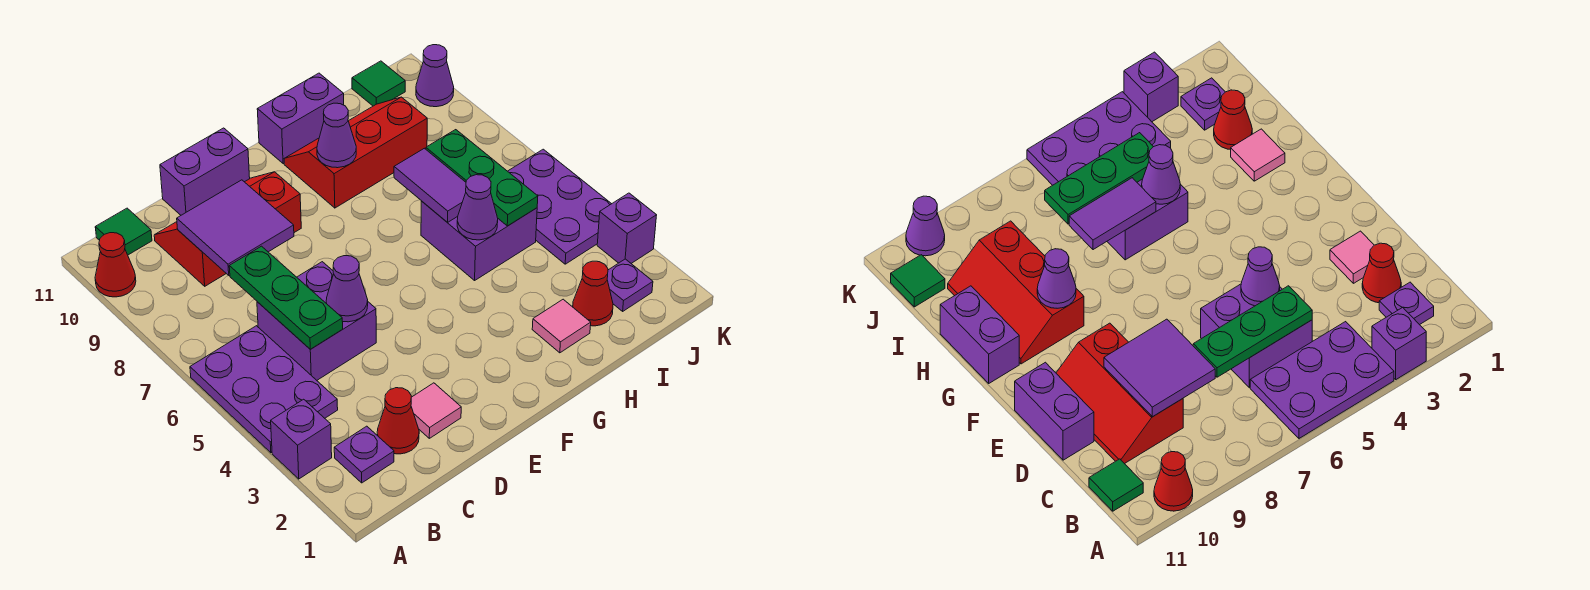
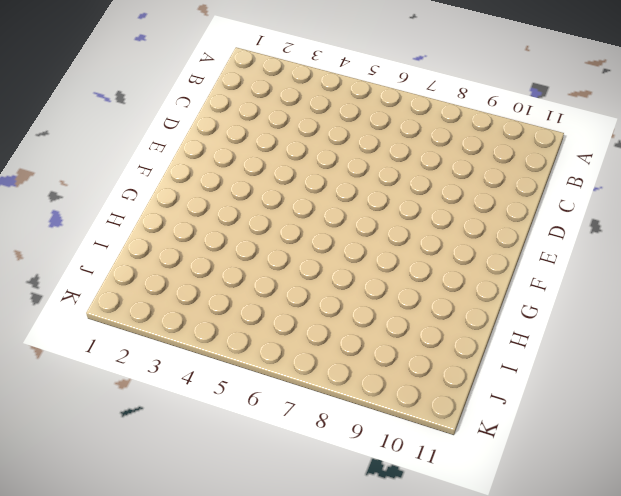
none -> purple 1x1 brick [271,399,332,479]
none -> purple 2x3 plate [190,326,338,453]
none -> red 1x1 cone [95,233,136,297]

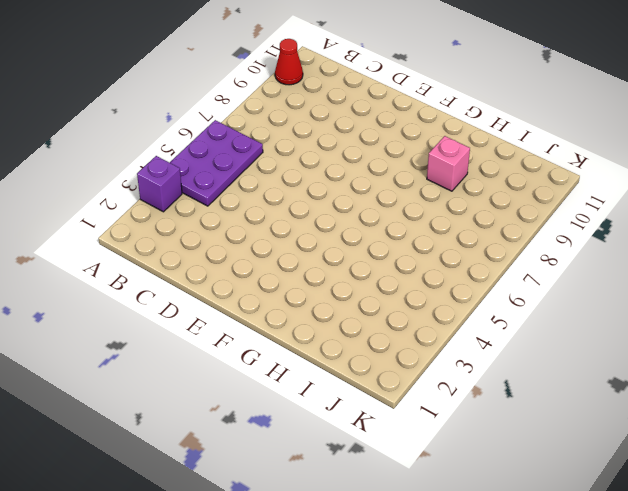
pink 1x1 brick [427,136,470,191] -> red 2x3 slope [284,97,427,208]
none -> purple 1x1 plate [334,426,394,483]
none -> green 1x1 tile [95,208,152,255]
none -> red 1x1 cone [377,388,419,454]

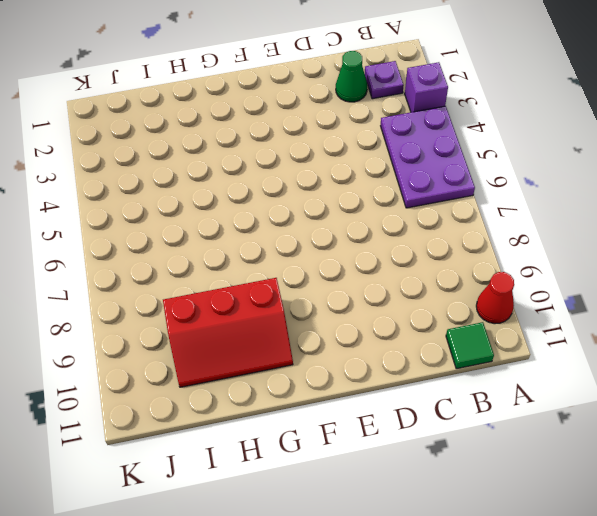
green 1x1 cone [336,51,367,102] -> red 1x1 cone [377,388,419,454]
none -> purple 2x2 brick [257,262,376,380]
none -> red 2x3 slope [154,172,301,286]
none -> pink 1x1 tile [411,383,461,438]

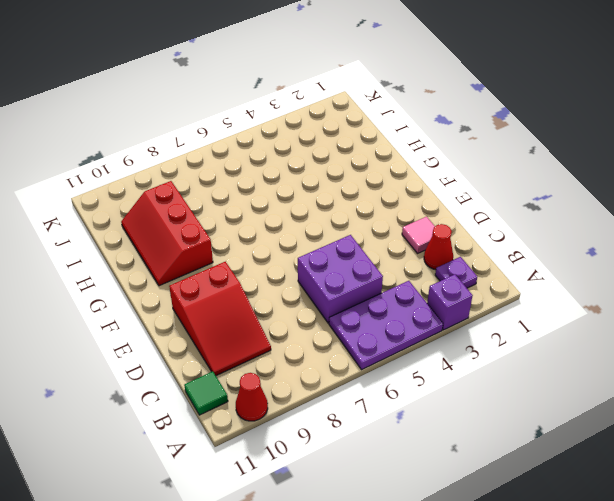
red 2x3 slope [169,262,271,376] -> red 2x3 slope turned to [154,172,301,286]
none -> purple 1x2 brick [160,128,250,215]
none -> purple 1x2 brick [257,73,344,164]
none -> pink 1x1 tile [532,299,591,353]

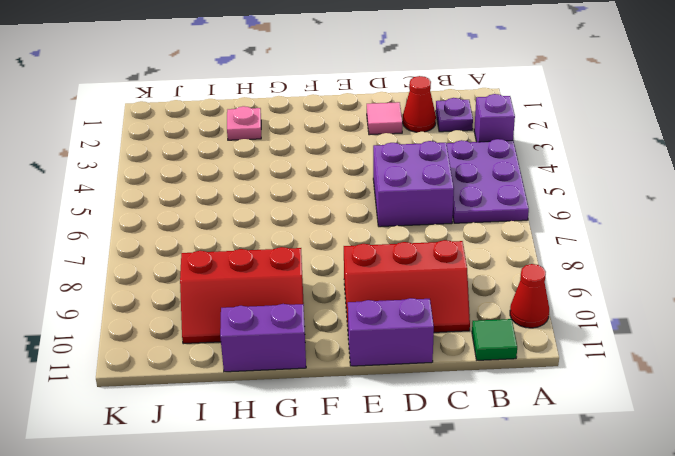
pink 1x1 plate [227,106,261,140] -> pink 1x1 tile [532,299,591,353]
none -> purple 2x2 brick [421,201,537,280]
none -> red 1x1 cone [573,261,613,326]
none -> purple 1x1 plate [607,259,653,311]

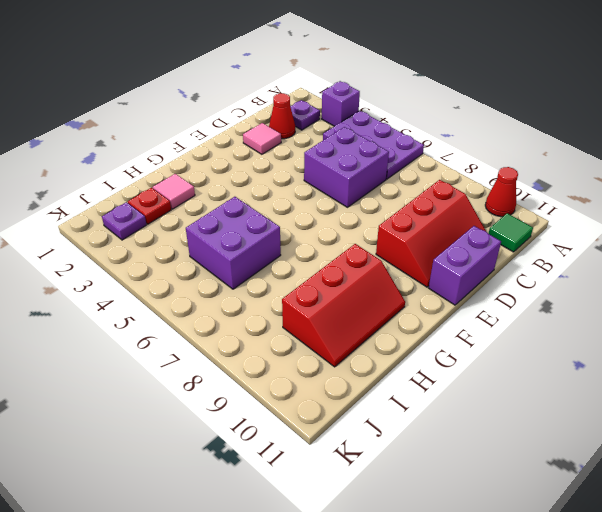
red 1x1 plate [128,188,171,224] -> red 1x1 cone [573,261,613,326]
none -> purple 1x2 brick [257,73,344,164]
none -> purple 2x3 plate [508,149,611,264]
none -> green 1x1 tile [352,61,405,106]

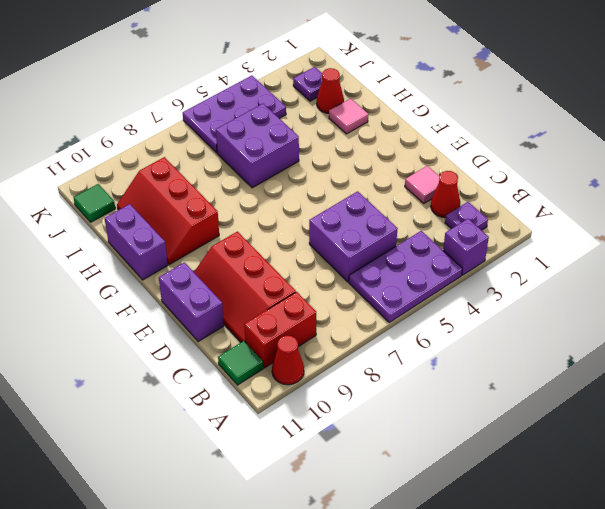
red 1x2 brick [244,292,316,368] -> none
none -> purple 1x1 brick [597,193,657,263]
none -> purple 1x1 cone [416,45,454,107]
none -> green 1x3 plate [229,246,343,349]

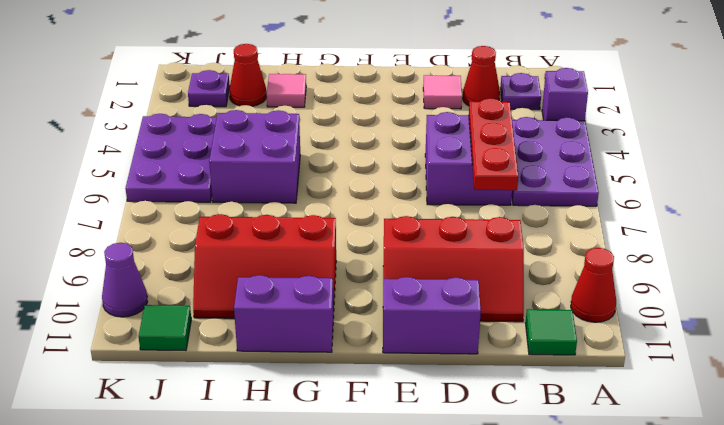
red 1x3 plate [469,98,518,190] -> green 1x3 plate [229,246,343,349]
none -> purple 1x1 brick [597,193,657,263]
none -> purple 2x2 tile [177,180,294,275]
none -> purple 1x1 cone [326,256,368,322]

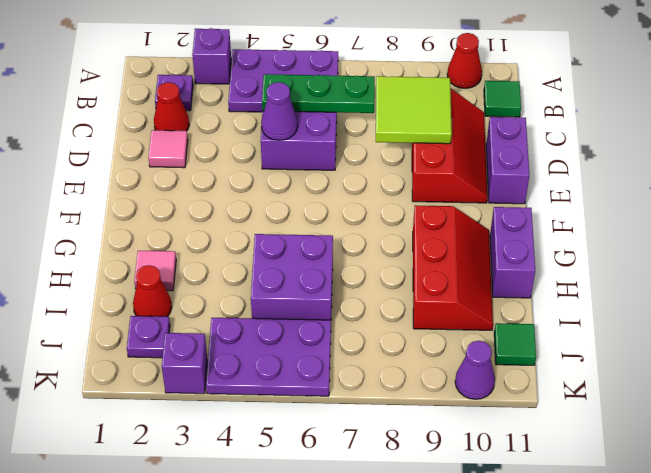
lime 2x2 tile [376,76,452,144] -> purple 2x2 tile [177,180,294,275]
none -> purple 1x1 cone [317,103,356,168]
none -> purple 1x1 cone [457,175,498,240]
none -> purple 1x2 tile [394,148,466,223]

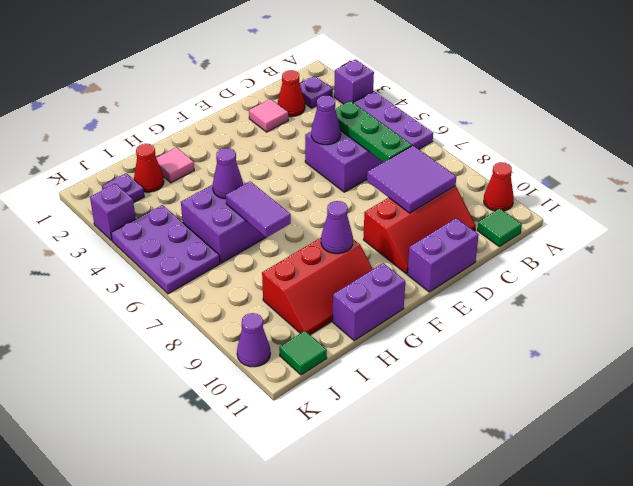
none -> green 1x3 plate [426,130,538,226]

